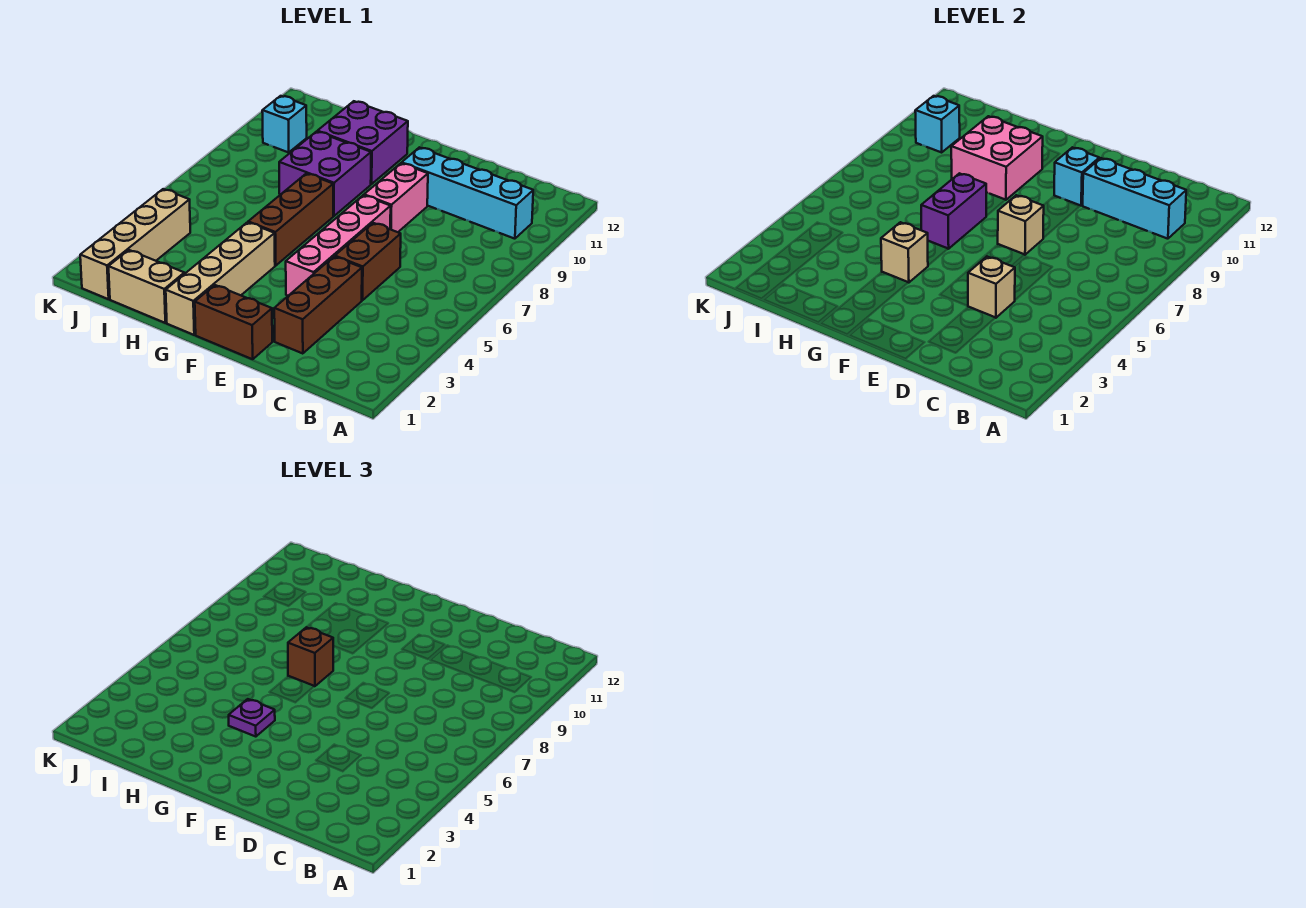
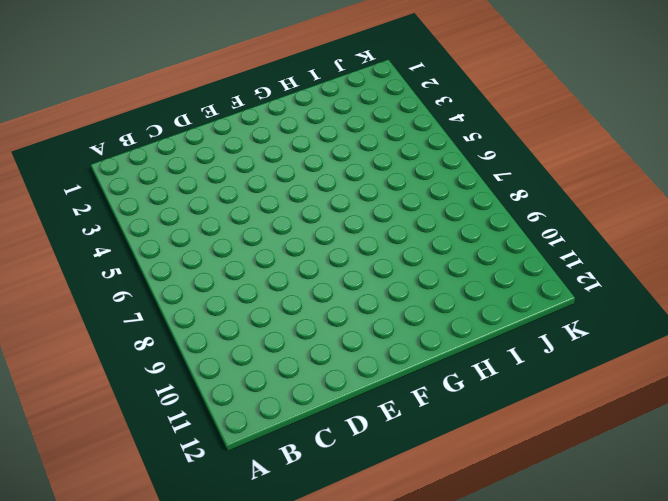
none -> cyan 1x4 brick [402,147,533,239]
none -> brown 1x3 brick [274,257,362,354]
none -> brown 1x2 brick [335,223,401,300]

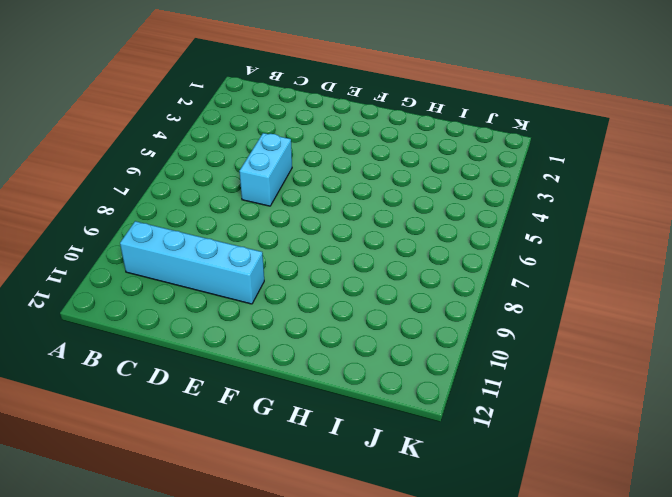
cyan 1x2 brick [239,133,292,206] -> brown 1x2 brick [335,223,401,300]
none -> brown 1x3 brick [274,257,362,354]
none -> brown 1x2 brick [195,285,272,359]
none -> pink 1x4 brick [286,195,391,296]

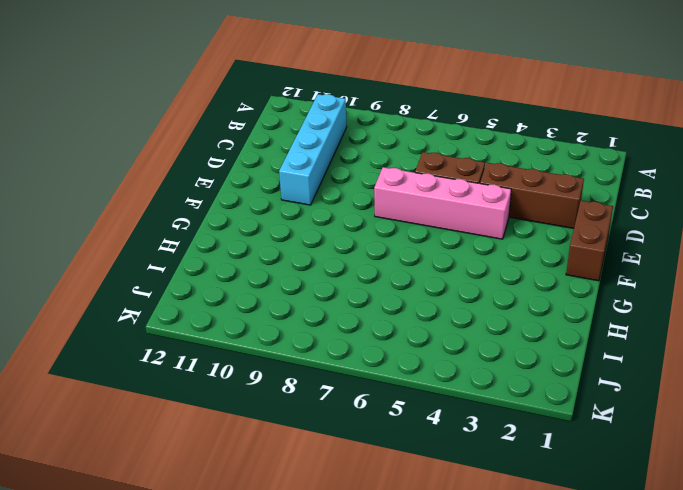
none -> pink 1x2 brick [364,163,428,232]
none -> tan 1x4 brick [166,222,275,335]
none -> brown 1x3 brick [248,173,333,266]

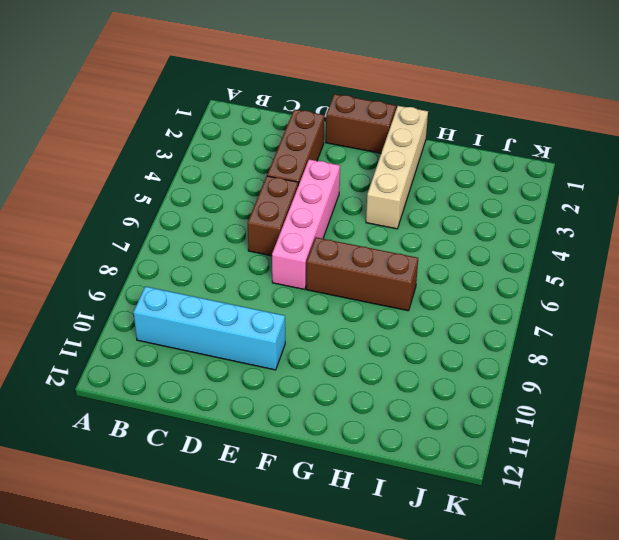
brown 1x3 brick [306,237,418,311] -> brown 1x3 brick turned to [248,173,333,266]
none -> pink 1x2 brick [364,163,428,232]
none -> purple 2x2 brick [279,132,371,216]
none -> purple 2x2 brick [317,101,408,184]

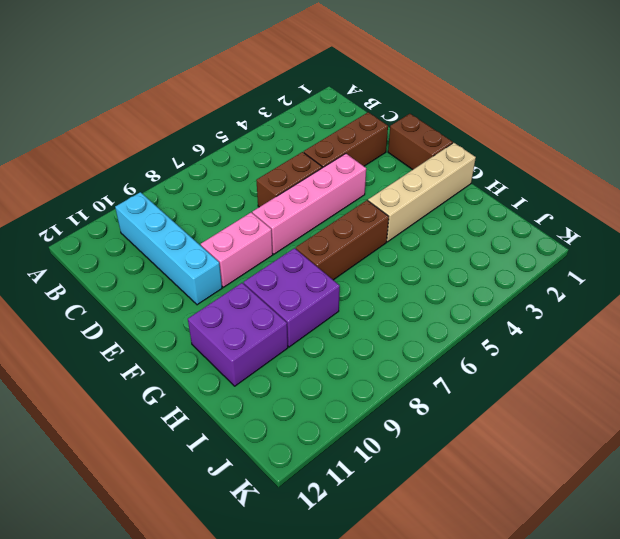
none -> tan 1x2 brick [108,250,184,323]
none -> tan 1x4 brick [80,189,190,299]
none -> cyan 1x1 brick [262,96,307,152]

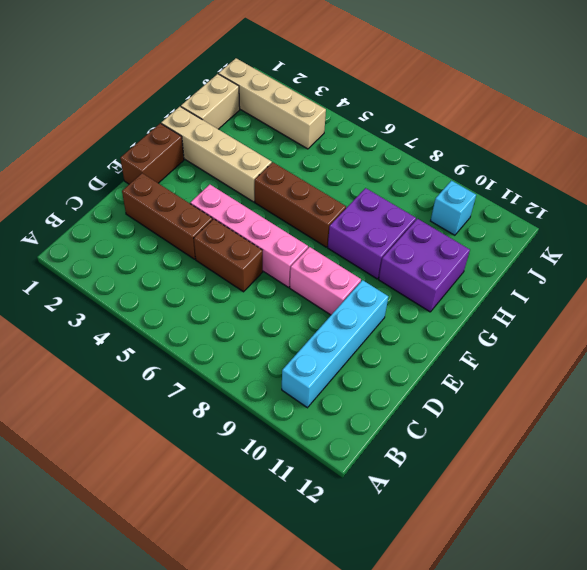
none -> cyan 1x3 brick [1083,158,1186,239]
none -> tan 1x1 brick [968,257,1015,318]
none -> tan 1x1 brick [998,195,1044,255]

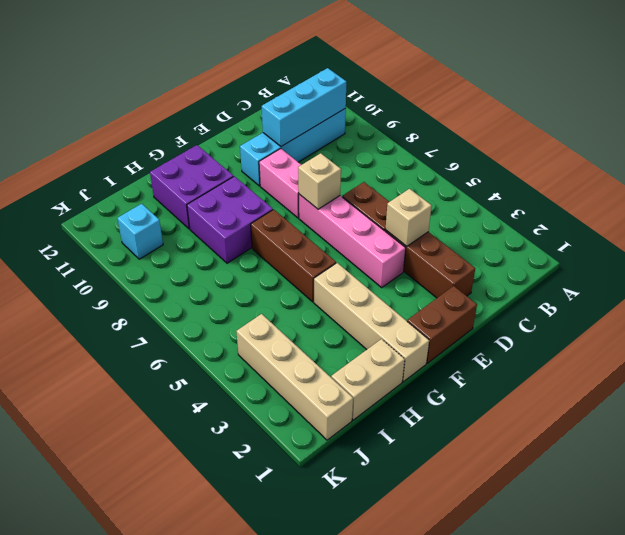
none -> cyan 1x1 brick [1054,147,1099,206]
none -> tan 1x1 brick [881,222,928,283]
none -> purple 1x2 brick [921,173,987,249]

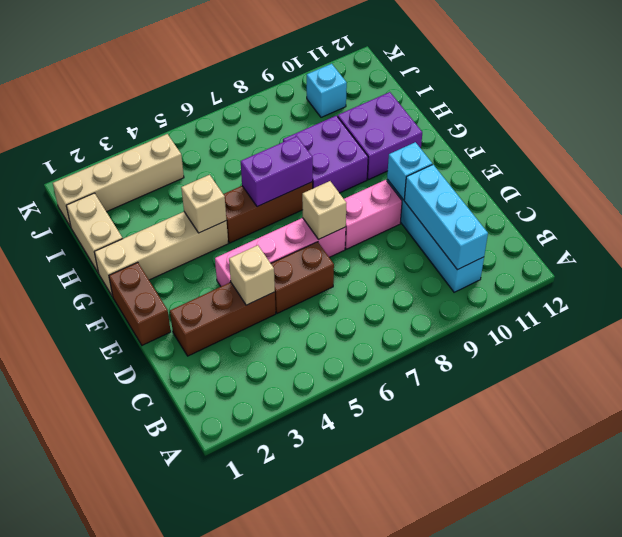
none -> pink 2x2 brick [951,116,1043,200]
none -> cyan 1x1 brick [915,96,960,152]
none -> purple 1x1 plate [229,699,275,737]

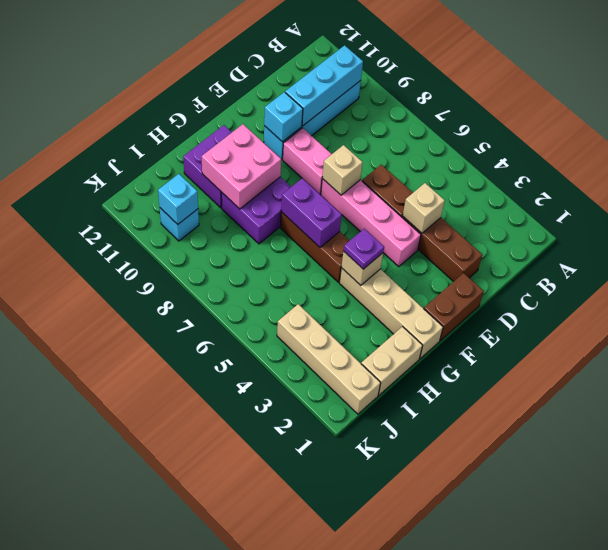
none -> brown 1x1 brick [288,627,334,686]

